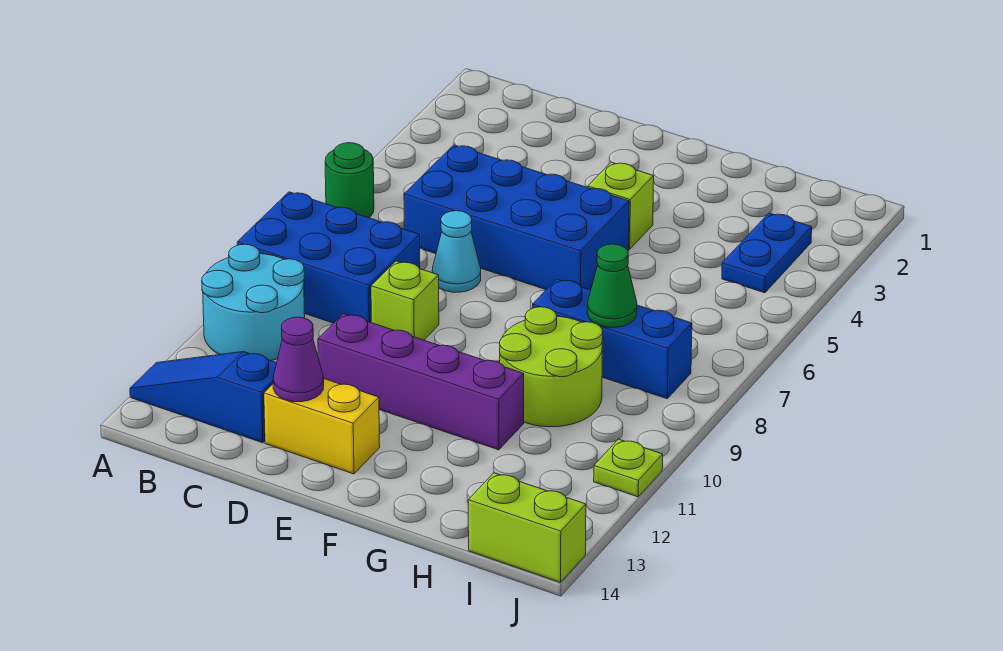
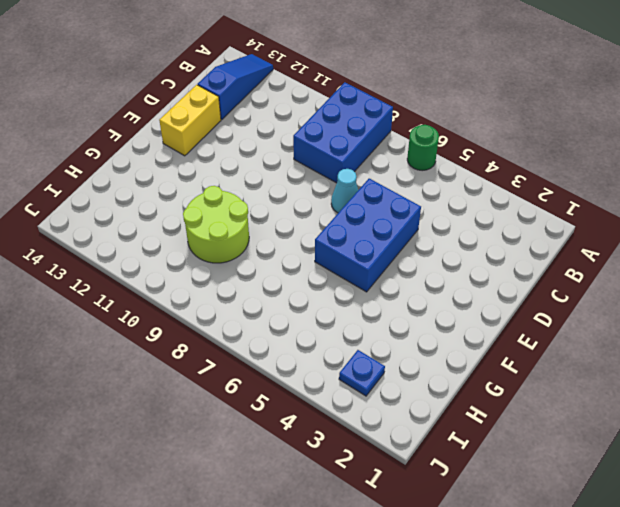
blue 2x3 brick [315,178,421,292] -> blue 2x4 brick [404,145,629,290]
blue 1x1 plate [339,350,385,396] -> blue 1x2 plate [722,213,812,293]
none -> cyan 2x2 round brick [202,244,305,361]
none -> lime 1x1 brick [371,261,439,340]
none -> purple 1x4 brick [318,314,524,450]

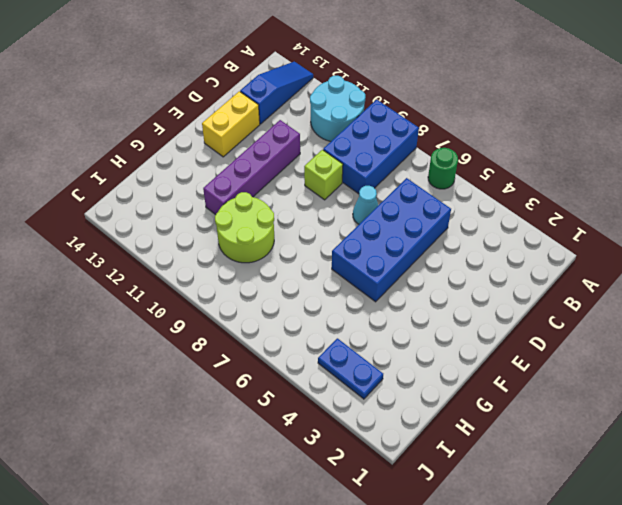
none -> lime 1x1 brick [588,162,654,249]
none -> blue 1x3 brick [533,279,692,399]
none -> lime 1x2 brick [468,473,586,582]

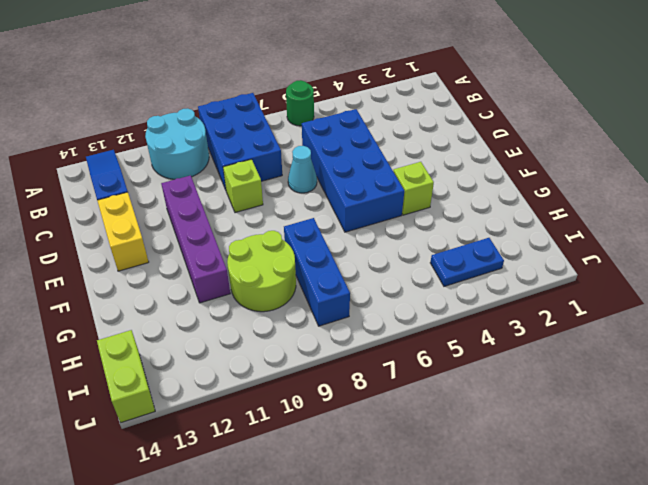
none -> lime 1x1 plate [594,439,663,497]
none -> purple 1x1 cone [273,317,324,402]
none -> green 1x1 cone [587,244,637,327]

